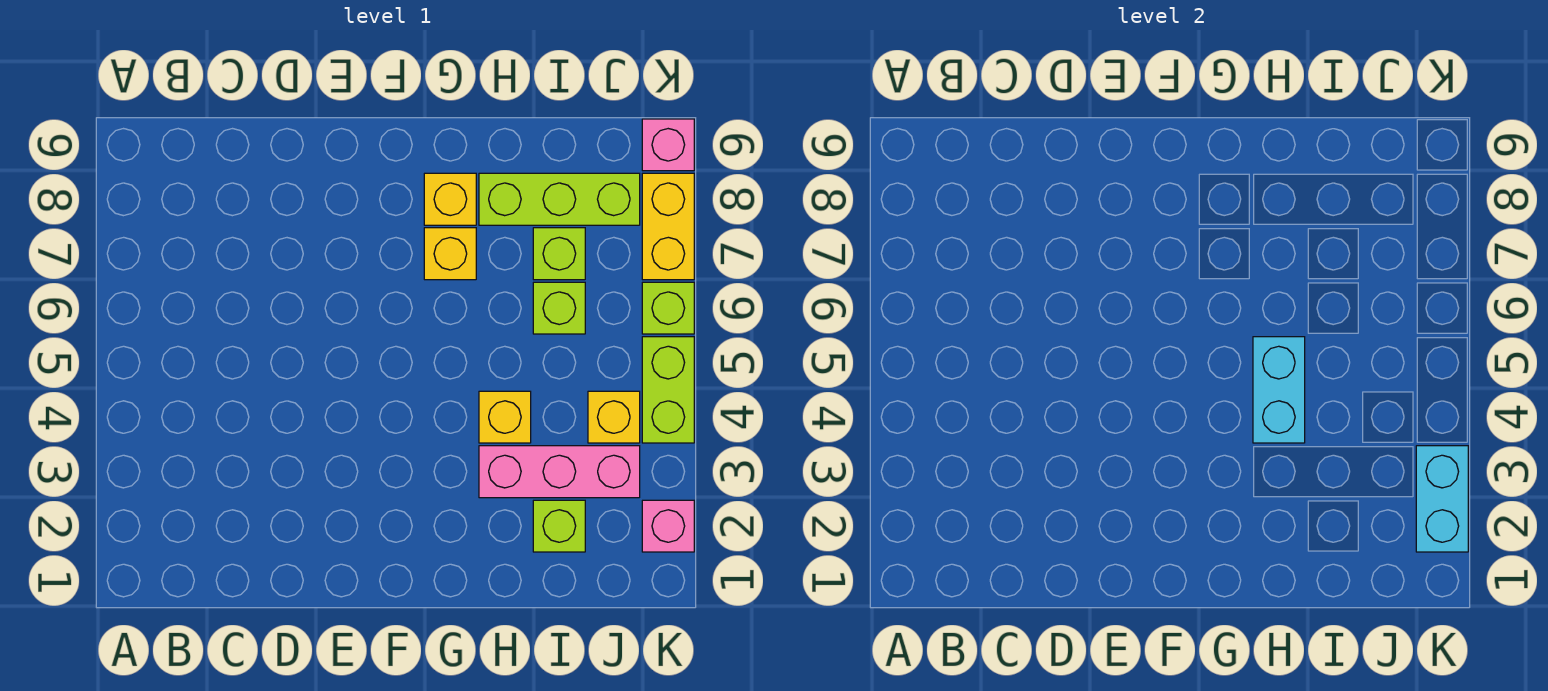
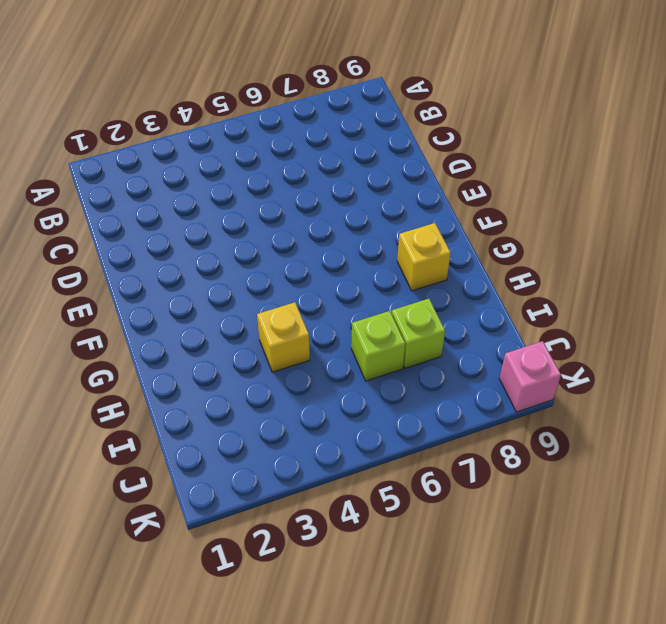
none -> yellow 1x1 brick [424,228,476,280]
none -> pink 1x3 brick [479,446,640,498]
none -> lime 1x3 brick [479,173,640,225]

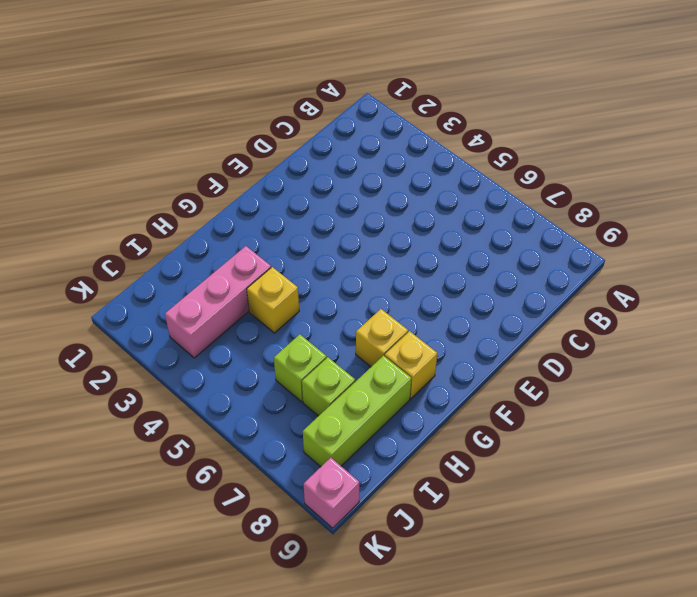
none -> lime 1x1 brick [533,500,585,552]
none -> yellow 1x1 brick [588,391,640,443]
none -> pink 1x1 brick [642,500,694,552]

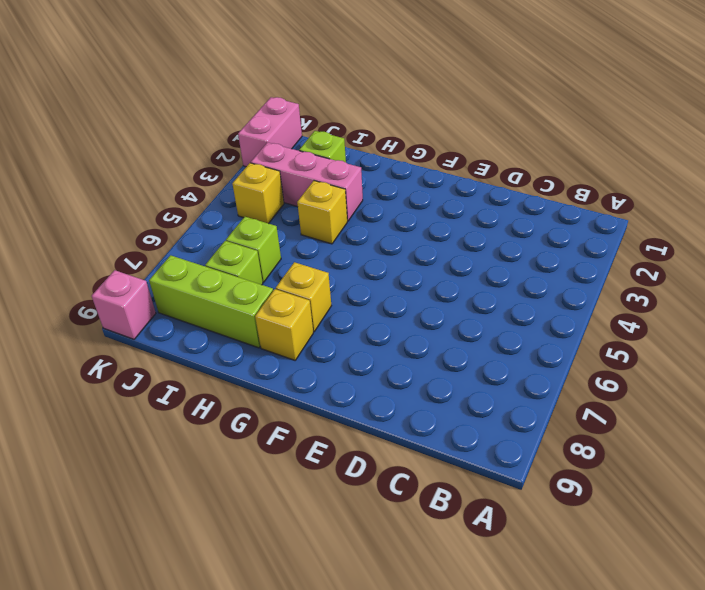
pink 1x2 brick [238,97,302,167] -> pink 1x1 brick [642,500,694,552]
none -> lime 1x2 brick [642,337,694,443]
none -> lime 1x1 brick [642,282,694,334]
none -> yellow 1x2 brick [642,173,694,280]

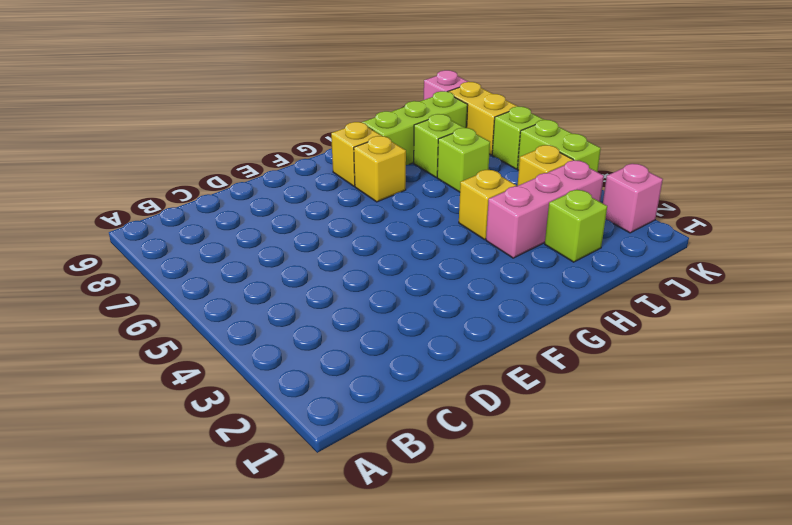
none -> cyan 1x2 brick [1253,337,1305,443]
none -> cyan 1x2 brick [1416,446,1468,552]

